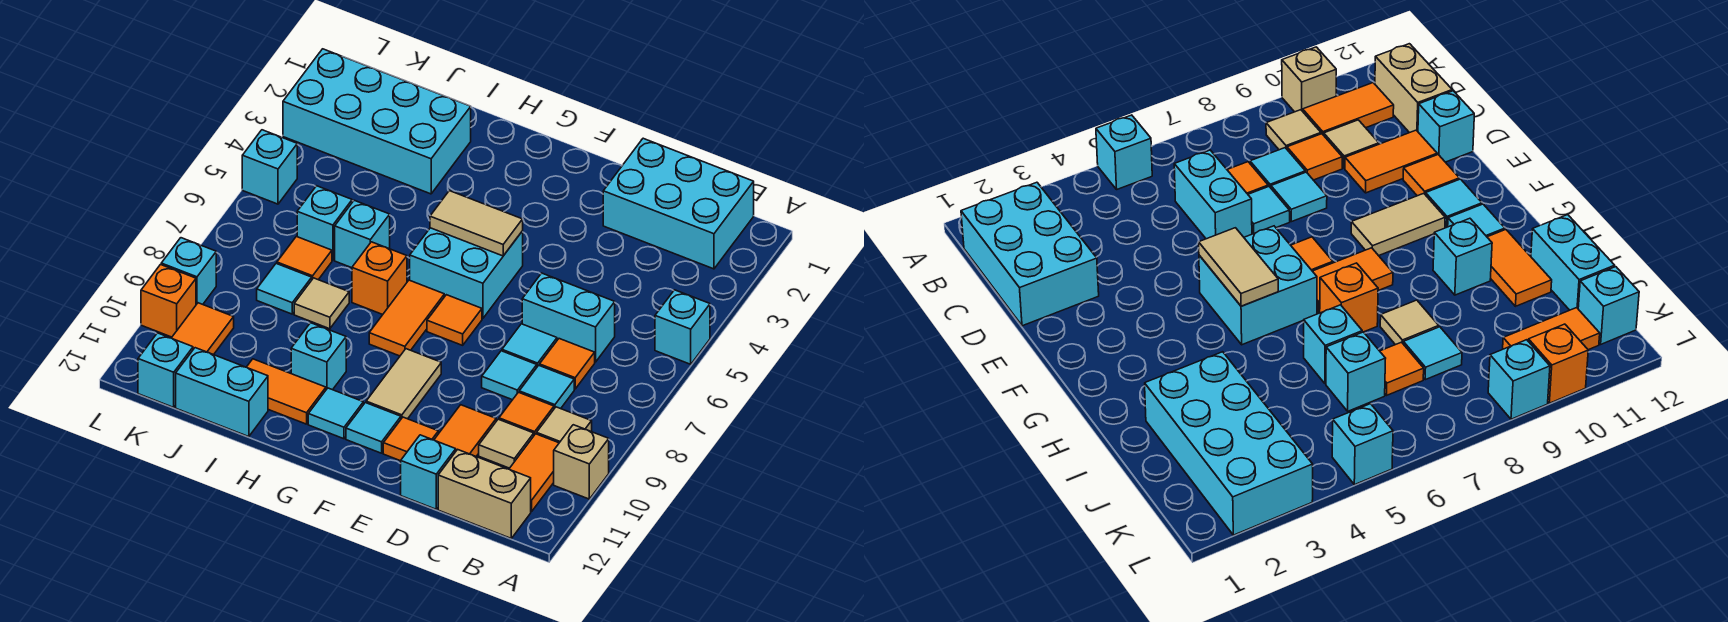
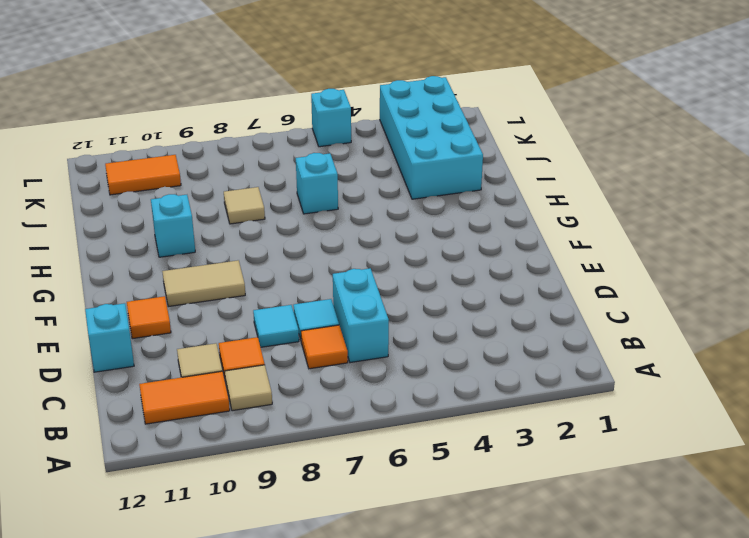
none -> cyan 1x1 brick [655,290,710,364]
none -> tan 1x1 brick [554,425,609,499]
none -> cyan 2x3 brick [603,138,754,269]
none -> tan 1x2 brick [438,450,531,538]

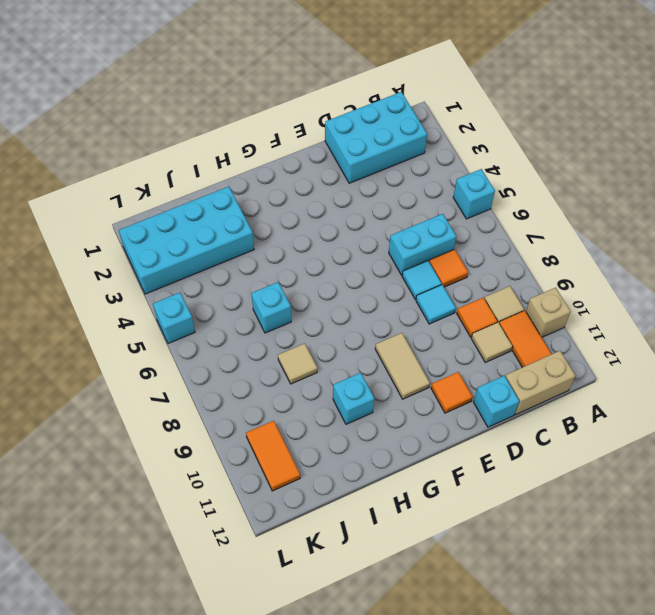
none -> cyan 1x1 tile [519,365,574,409]
none -> orange 1x2 tile [434,405,496,456]
none -> cyan 2x2 brick [410,228,523,319]
none -> orange 1x1 tile [427,295,482,345]

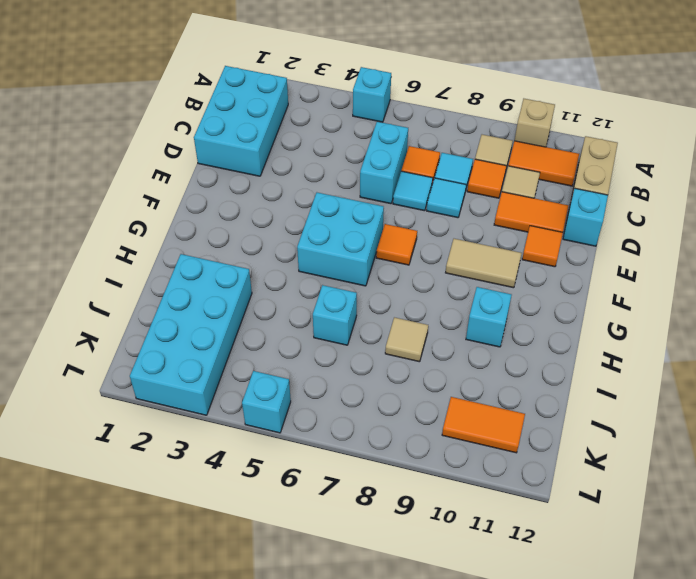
none -> cyan 1x1 tile [346,403,401,453]
none -> orange 1x2 tile [369,280,444,356]
none -> cyan 1x1 tile [308,388,363,439]
none -> orange 1x1 brick [352,242,407,315]

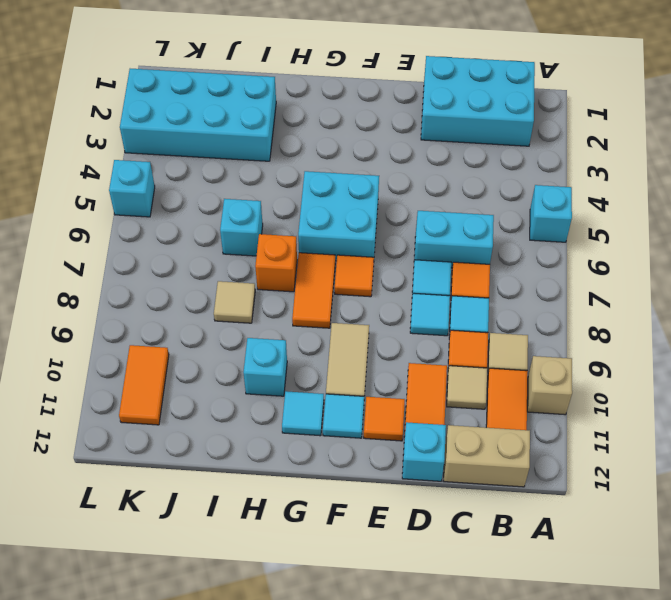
none -> orange 1x2 tile [247,359,326,424]
none -> cyan 1x2 brick [176,348,268,437]
none -> cyan 1x1 brick [297,186,352,260]
none -> orange 1x1 tile [277,236,332,280]

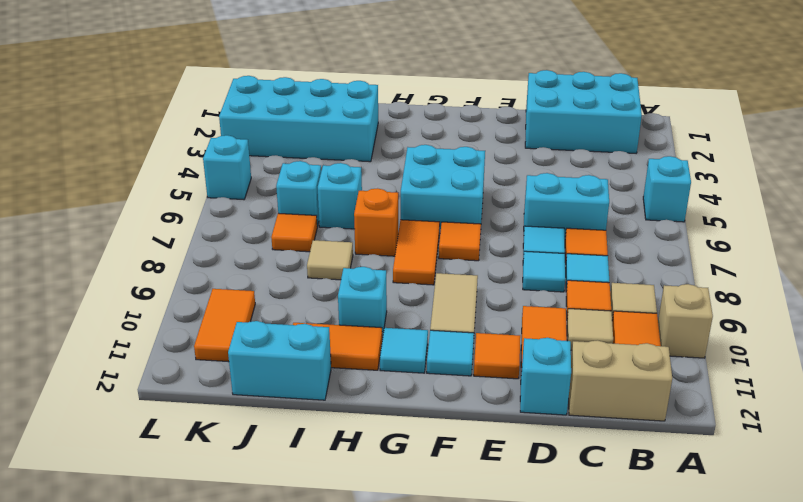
none -> cyan 1x1 tile [257,264,312,314]
none -> cyan 1x1 brick [138,333,193,407]
none -> cyan 1x1 brick [161,238,216,305]
none -> orange 1x1 brick [141,265,196,337]

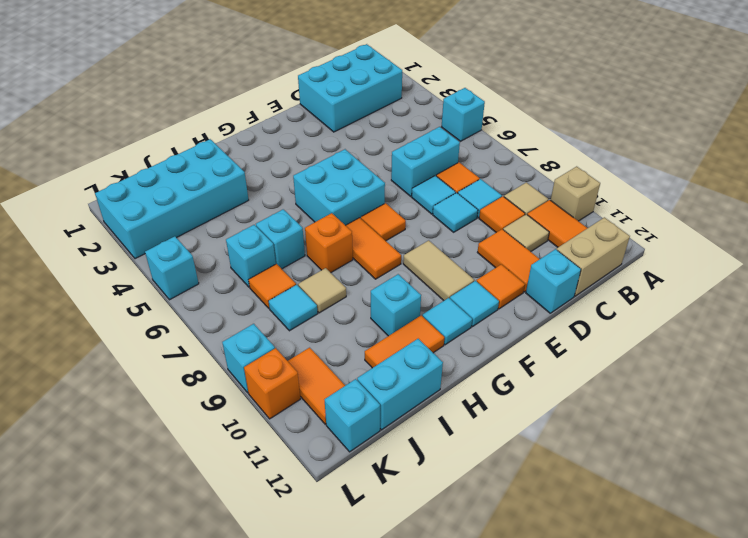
none -> tan 1x2 tile [430,191,523,256]

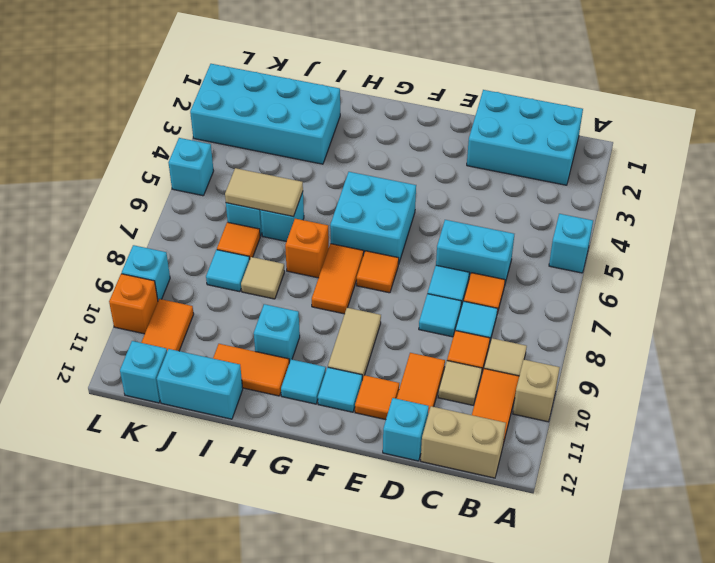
tan 1x2 tile [225,168,303,217] -> tan 1x2 tile moved to [430,191,523,256]

